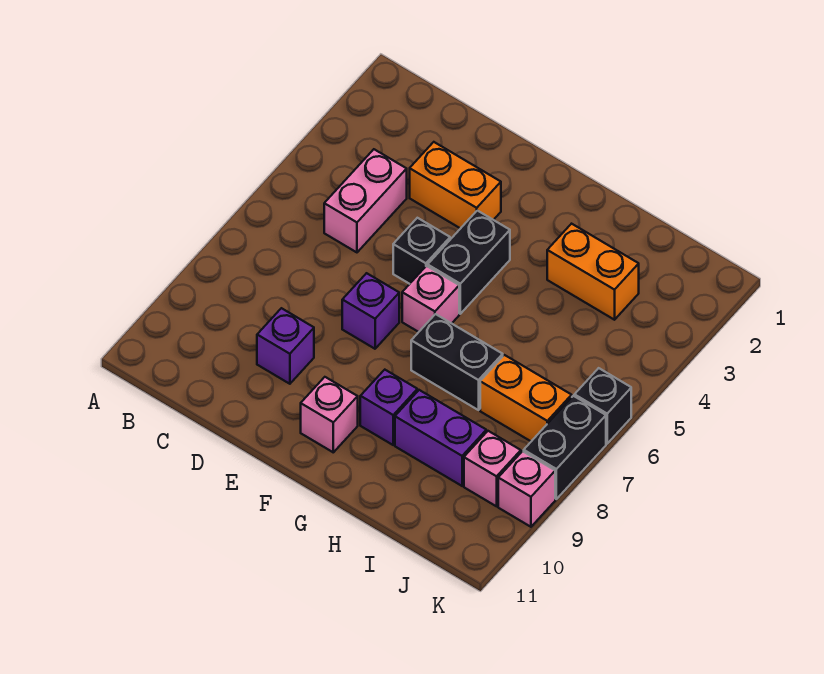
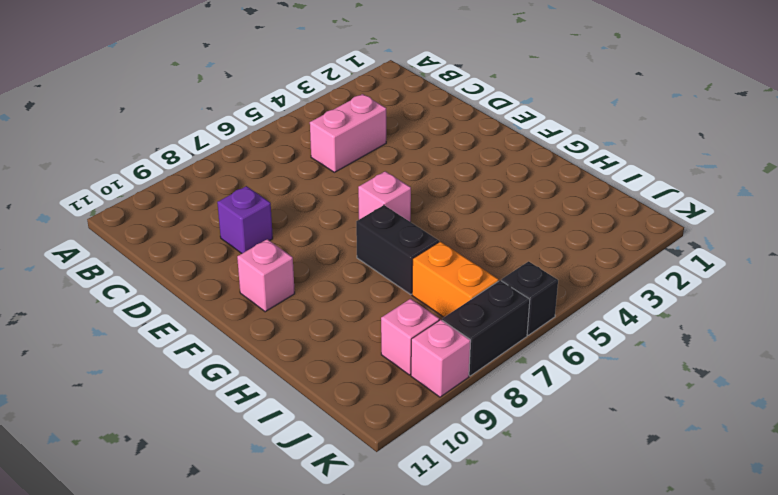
none -> orange 1x2 brick [410,142,501,229]
none -> black 1x1 brick [393,218,450,284]
none -> purple 1x1 brick [342,273,399,349]

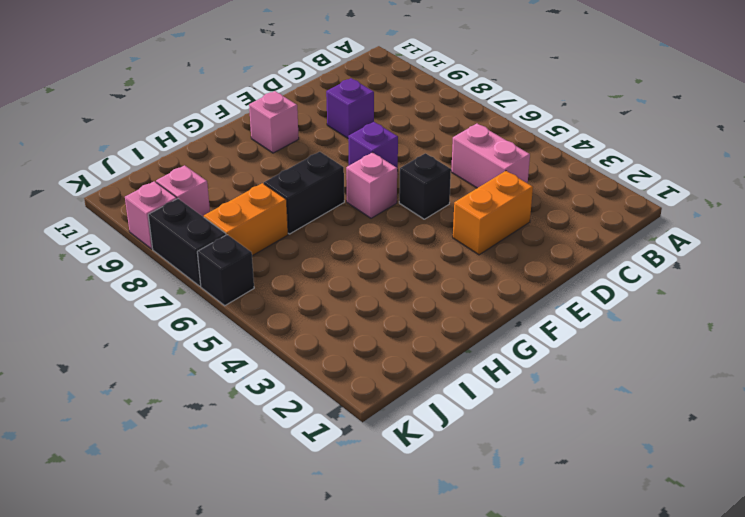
none -> black 1x2 brick [428,211,510,314]
none -> purple 1x1 brick [360,370,417,445]
none -> orange 1x2 brick [547,224,639,320]

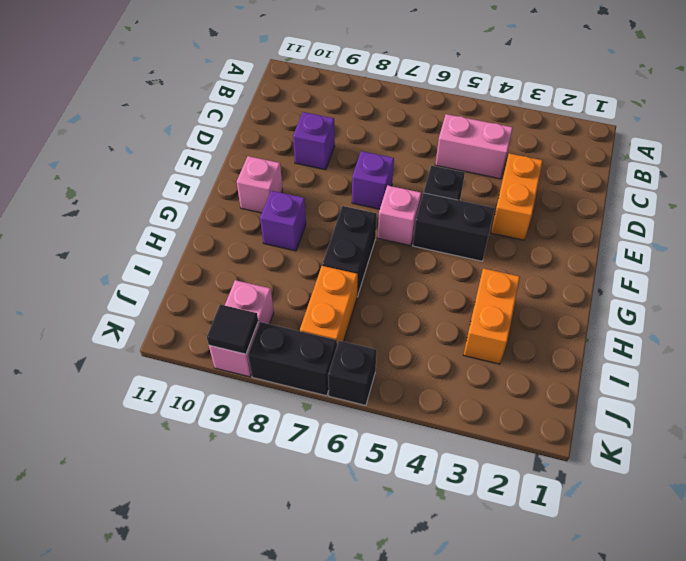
black 1x1 tile [207,304,258,354] -> none
none -> purple 1x2 brick [395,390,486,486]

